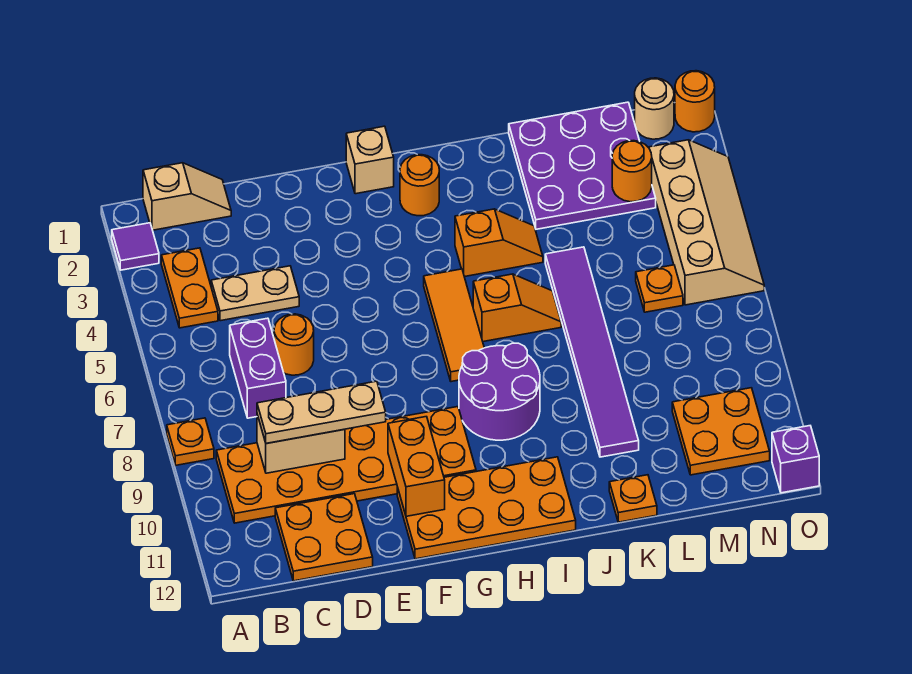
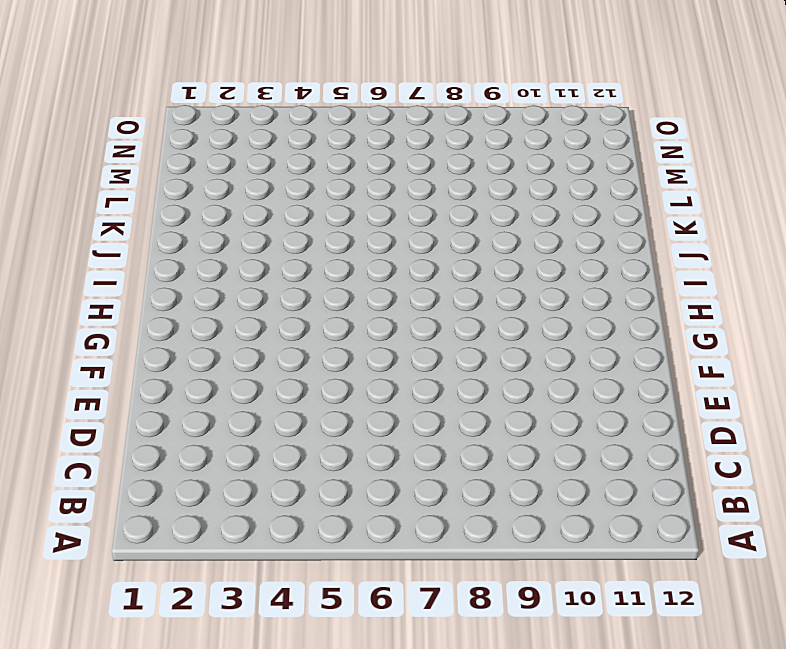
none -> purple 1x1 tile [112,223,159,270]
none -> orange 1x1 plate [167,418,214,465]
none -> tan 1x2 slope [143,163,231,230]

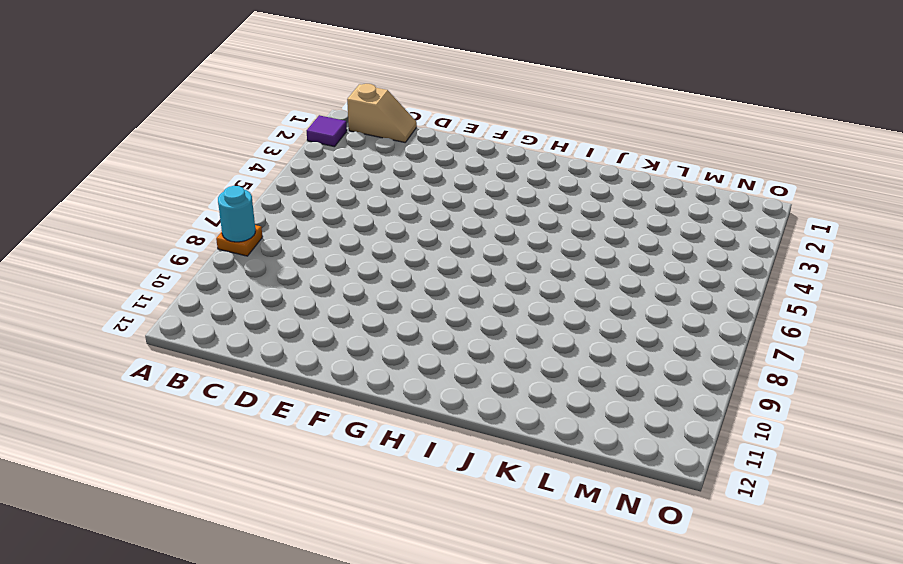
cyan 1x1 round brick [218,186,255,242] -> none
none -> orange 1x2 plate [161,248,218,328]
none -> orange 2x6 plate [216,407,476,523]
none -> tan 1x2 plate [211,266,299,321]

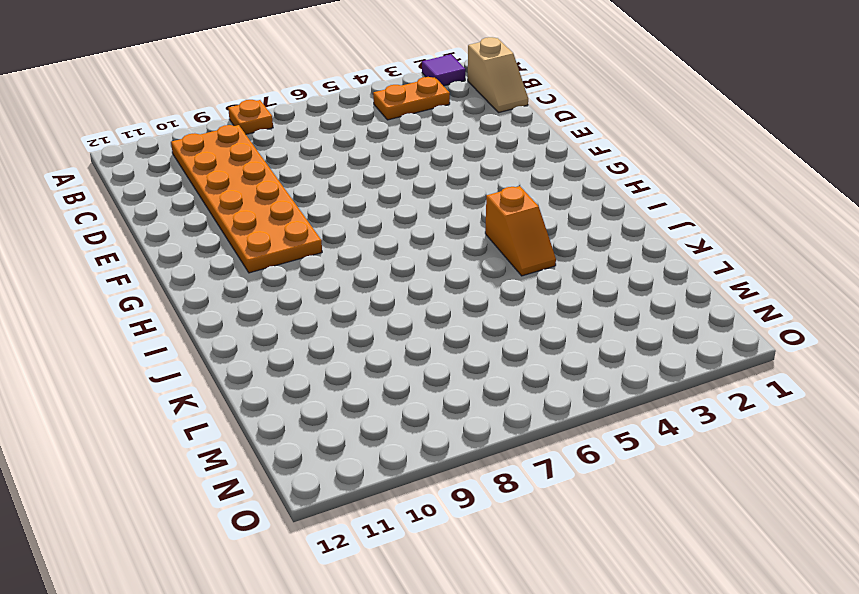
none -> tan 1x2 plate [211,266,299,321]
none -> purple 1x2 brick [230,318,286,418]
none -> orange 2x2 plate [275,494,373,581]

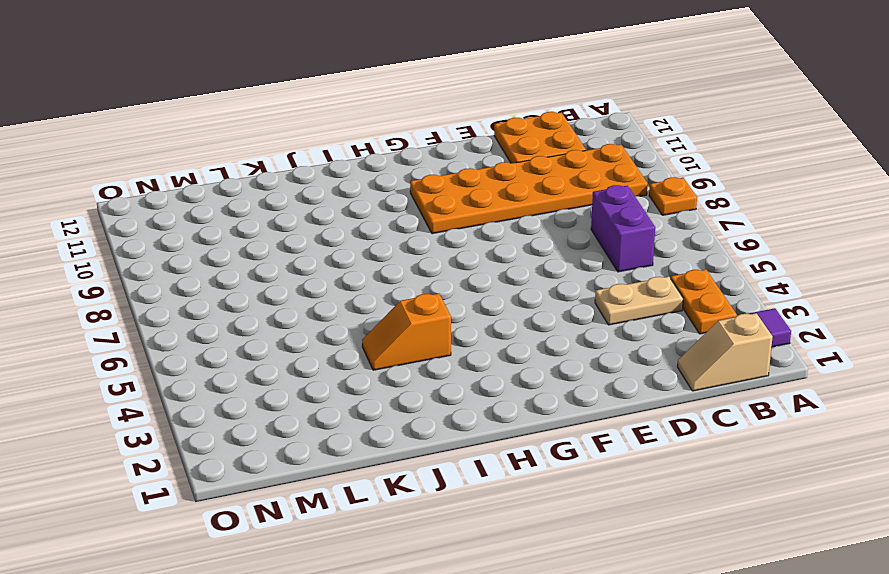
none -> orange 1x1 round brick [274,314,314,375]
none -> orange 2x4 plate [397,457,576,559]
none -> tan 1x1 brick [346,126,394,194]

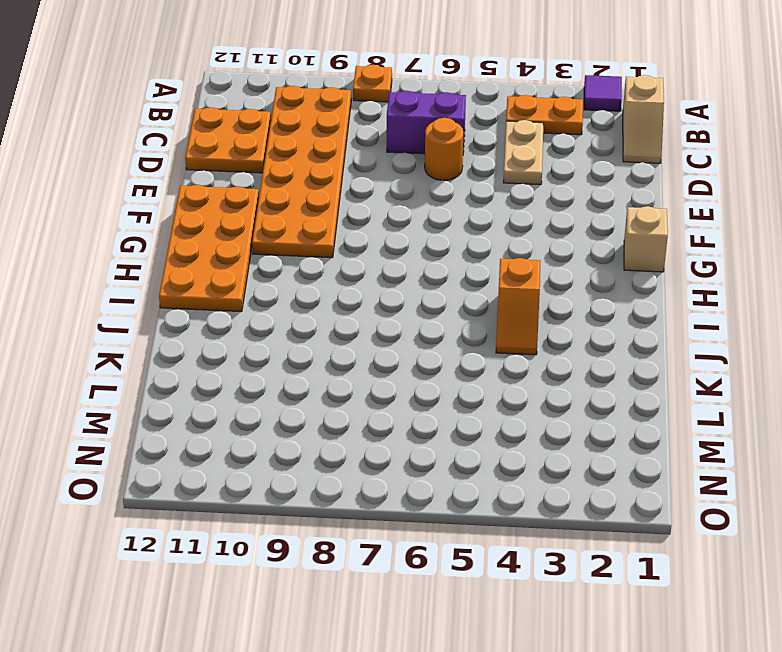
none -> orange 1x1 round brick [400,155,439,216]
none -> orange 1x3 tile [424,269,484,382]
none -> purple 2x2 round brick [459,343,540,440]

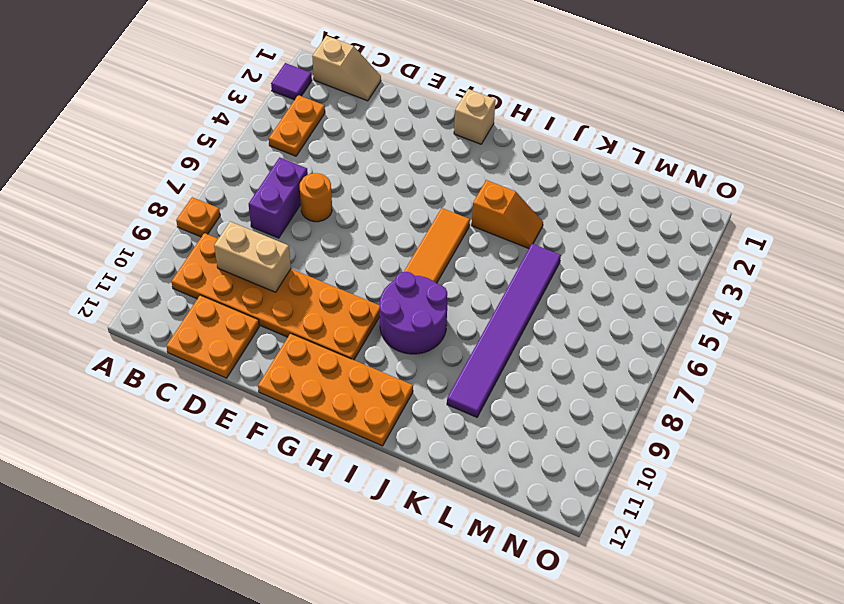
none -> tan 1x2 plate [211,266,299,321]
none -> orange 1x1 round brick [400,155,439,216]
none -> orange 1x2 slope [473,274,561,342]

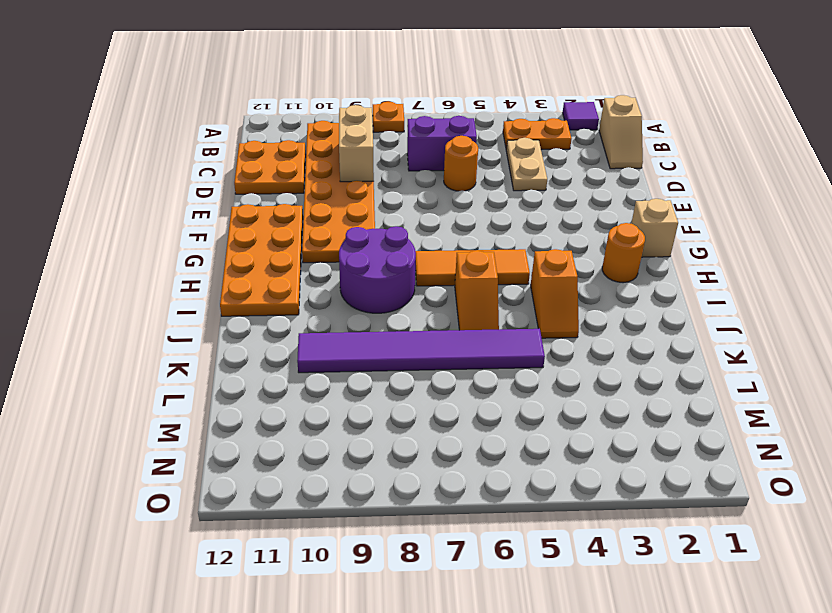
none -> purple 3x3 plate [509,102,656,229]
none -> orange 1x1 plate [609,475,657,522]
none -> orange 1x1 plate [636,265,683,312]

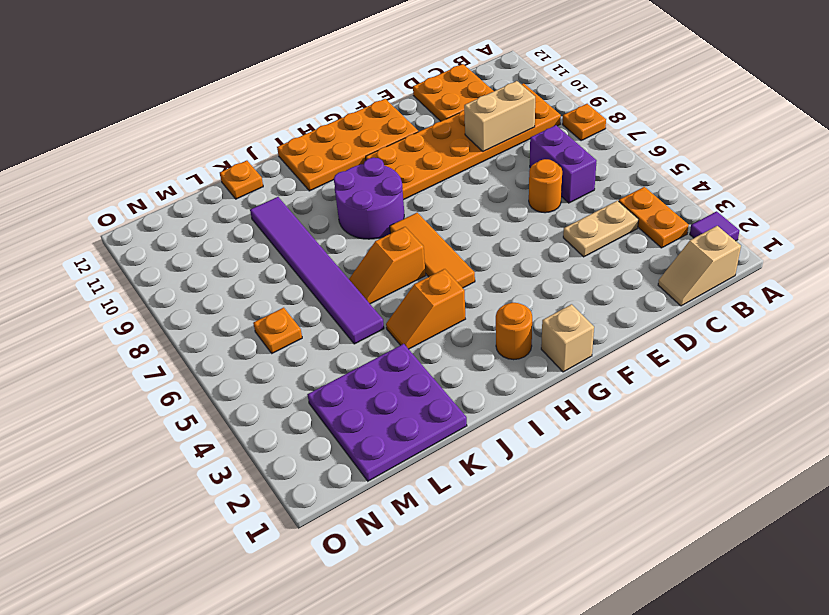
none -> orange 2x2 plate [672,388,770,475]
none -> tan 1x1 round brick [635,78,674,139]
none -> tan 2x4 slope [649,140,764,305]

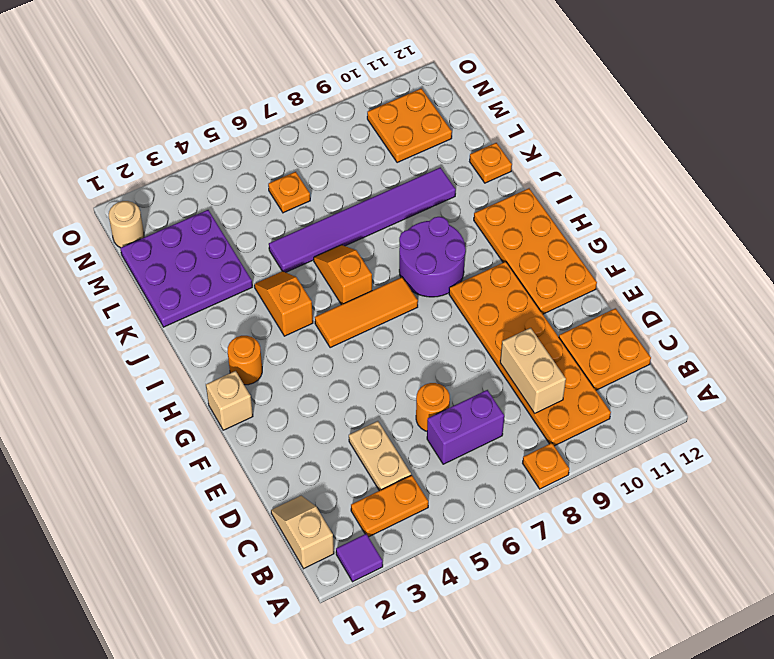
none -> tan 2x4 slope [649,140,764,305]
none -> orange 1x1 round brick [675,71,715,132]
none -> purple 1x1 brick [772,426,819,493]

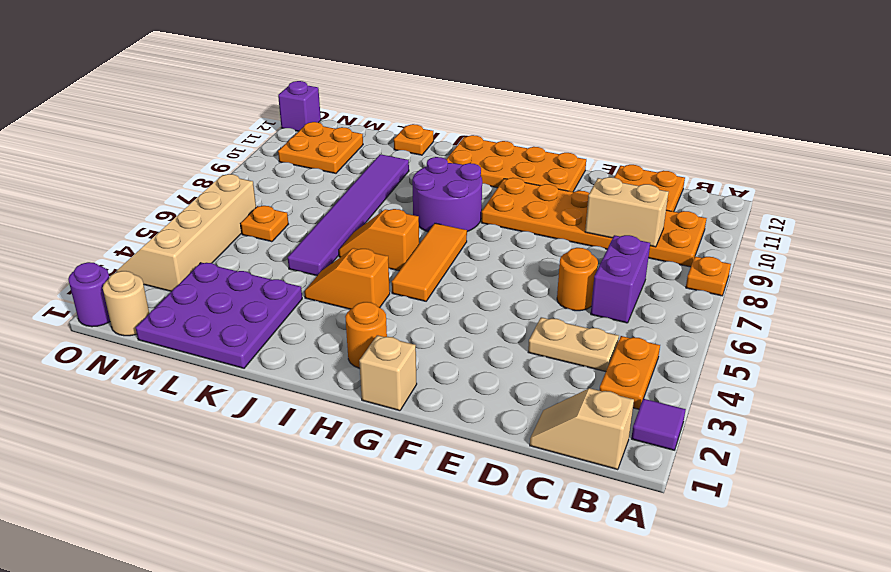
purple 1x1 round brick [68,262,110,327] -> orange 1x1 round brick [675,71,715,132]
none -> orange 1x2 brick [388,417,445,516]
none -> orange 1x1 round brick [612,141,652,202]
none -> tan 1x3 plate [257,381,386,443]

